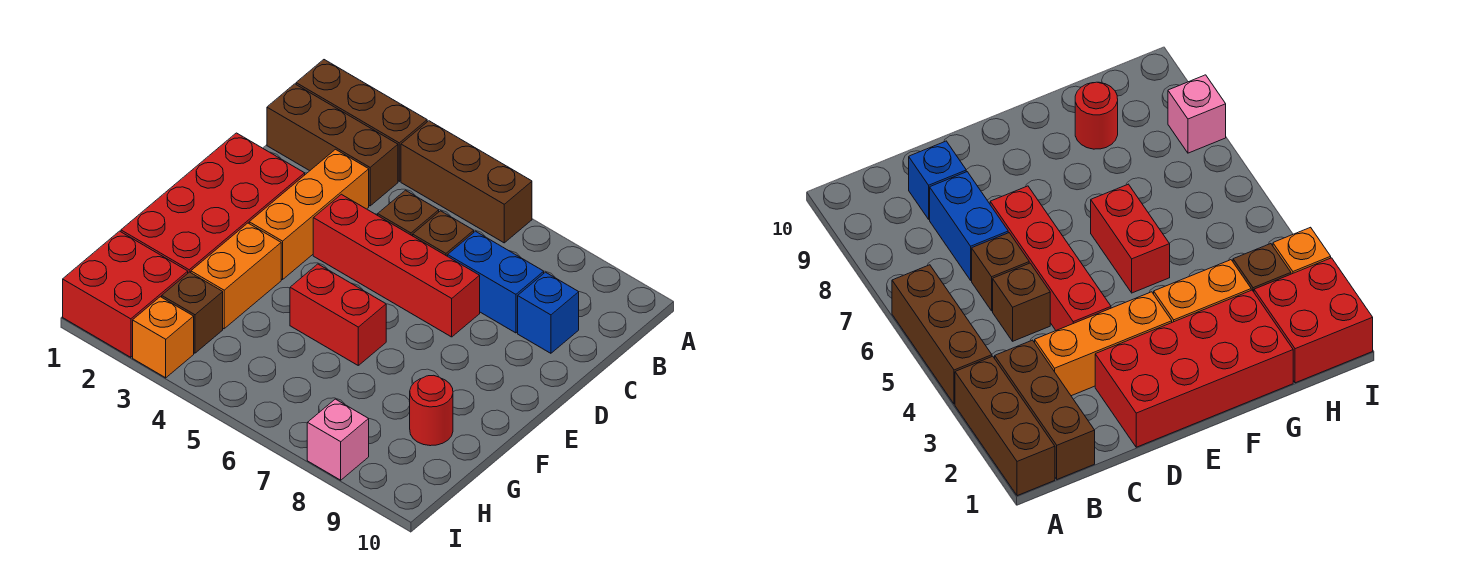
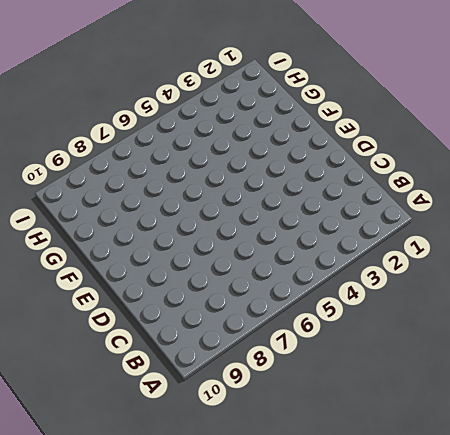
none -> brown 1x3 brick [296,60,427,181]
none -> brown 1x3 brick [401,121,532,243]
none -> brown 1x3 brick [267,84,398,206]

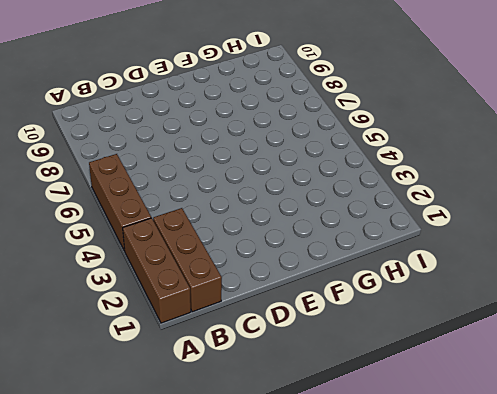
none -> orange 1x3 brick [249,149,369,280]
none -> brown 1x1 brick [378,190,439,236]
none -> brown 1x1 brick [413,211,474,256]

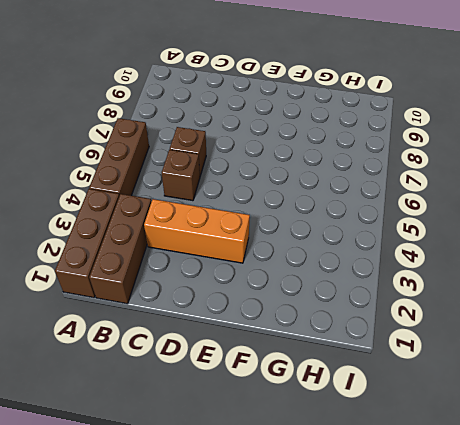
none -> blue 1x2 brick [448,231,544,333]
none -> blue 1x1 brick [518,272,579,353]
none -> red 2x4 brick [121,133,305,273]

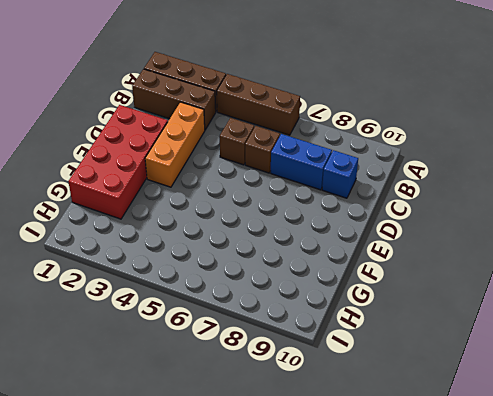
none -> red 1x4 brick [313,194,480,337]
none -> orange 1x2 brick [191,223,281,329]
none -> red 1x2 brick [290,264,386,365]

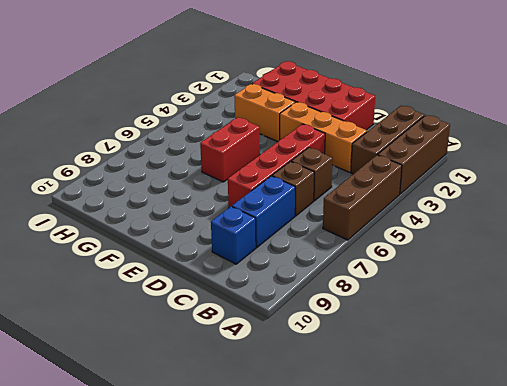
none -> red 1x1 round brick [410,375,453,446]
none -> red 2x2 brick [63,231,188,357]
none -> brown 1x1 brick [162,272,223,353]

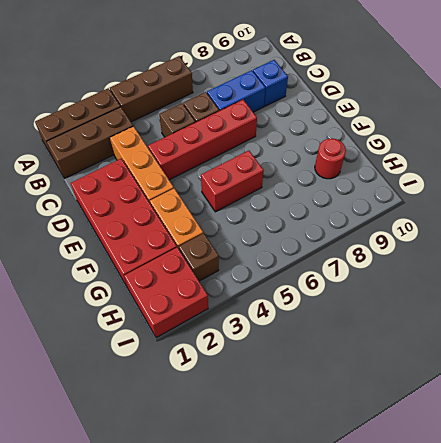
none -> orange 1x1 brick [133,297,194,378]
none -> pink 1x1 brick [307,399,369,480]

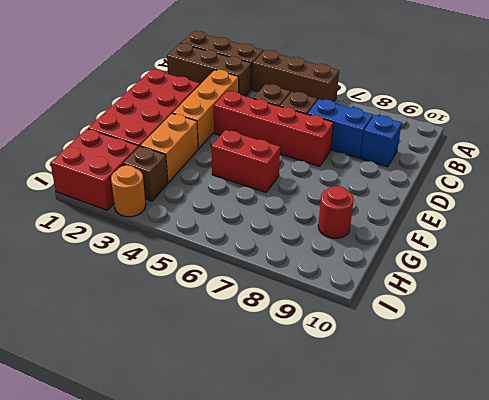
orange 1x1 round brick [111,165,146,217] -> orange 1x1 brick [133,297,194,378]
none -> pink 1x1 brick [307,399,369,480]

